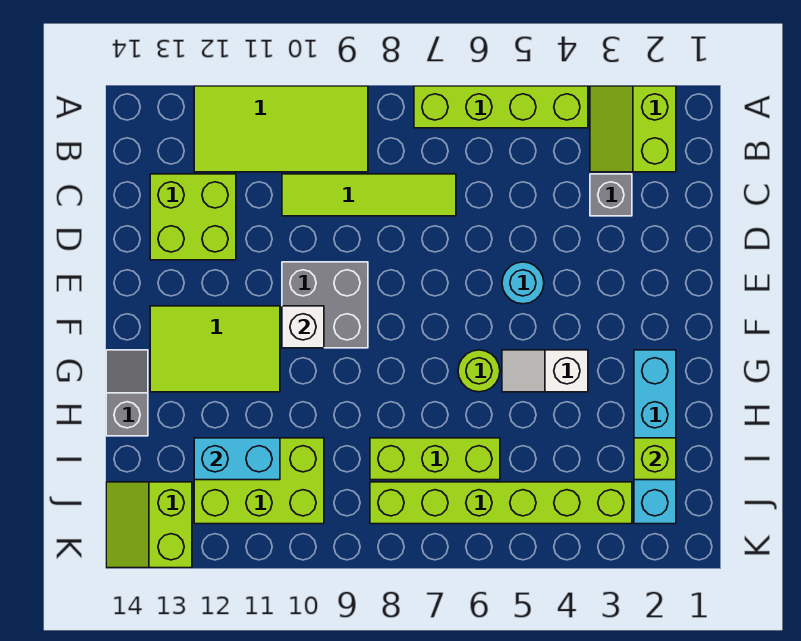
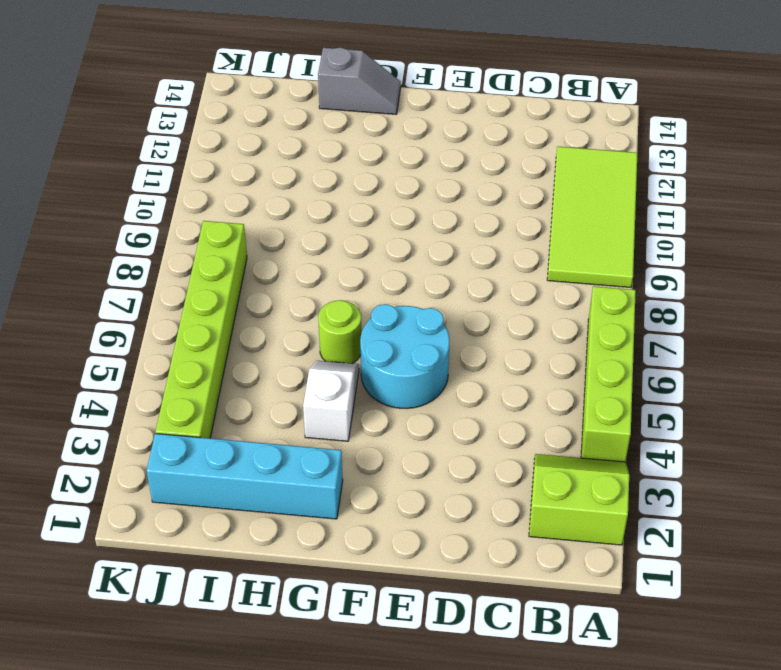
cyan 2x2 round brick [360,304,450,409] -> cyan 1x1 round brick [502,262,544,304]
none -> grey 1x1 brick [590,174,632,216]
none -> lime 1x4 tile [282,174,456,216]
none -> lime 2x2 brick [150,174,236,260]

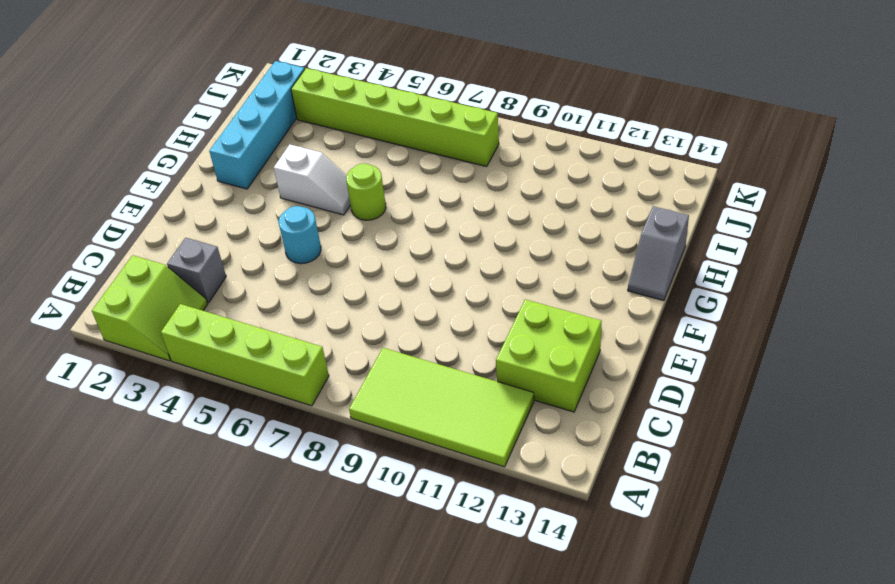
none -> lime 1x4 tile [282,174,456,216]
none -> grey 2x2 brick [282,262,368,348]
none -> lime 2x3 tile [150,306,280,392]

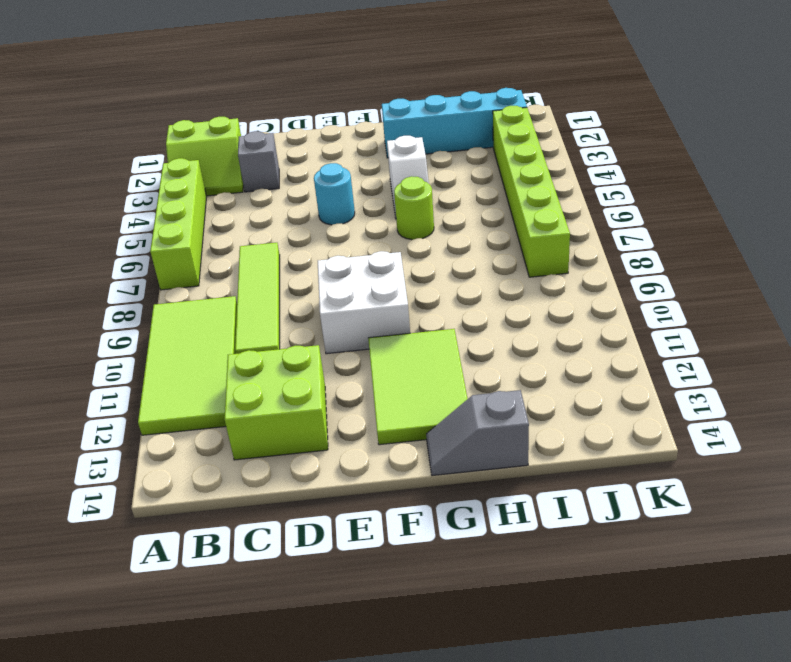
white 2x2 brick [318,251,410,354] -> grey 2x2 brick [282,262,368,348]
none -> lime 1x3 brick [370,438,500,480]
none -> lime 2x3 brick [194,438,324,524]
none -> lime 2x2 slope [106,482,192,568]

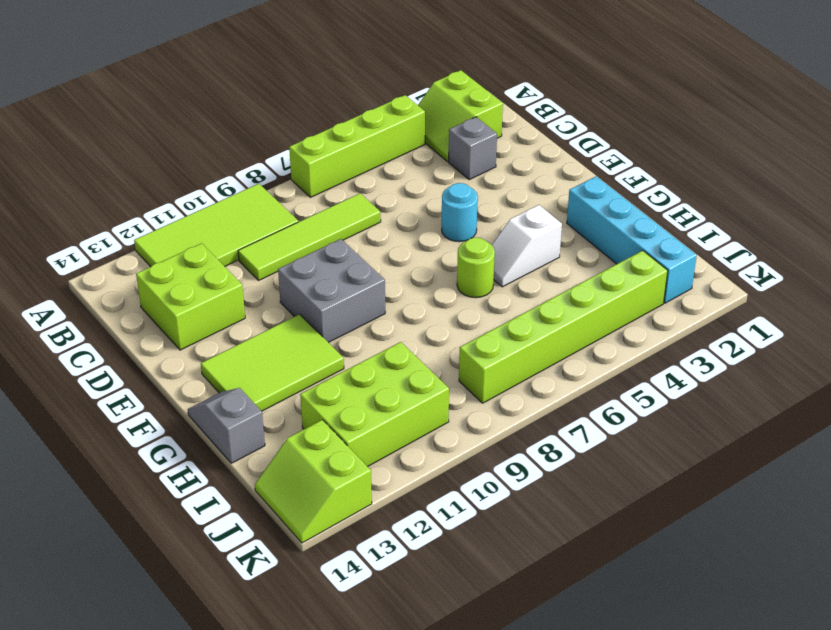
none -> lime 1x3 brick [370,438,500,480]
none -> white 1x1 brick [282,306,324,348]
none -> lime 1x1 brick [634,438,676,480]

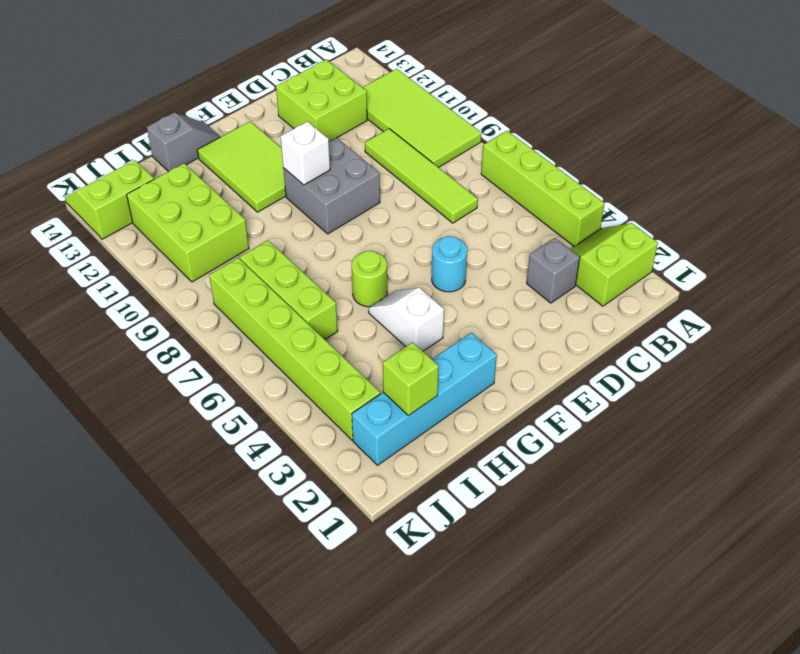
none -> cyan 1x2 brick [194,438,280,480]

